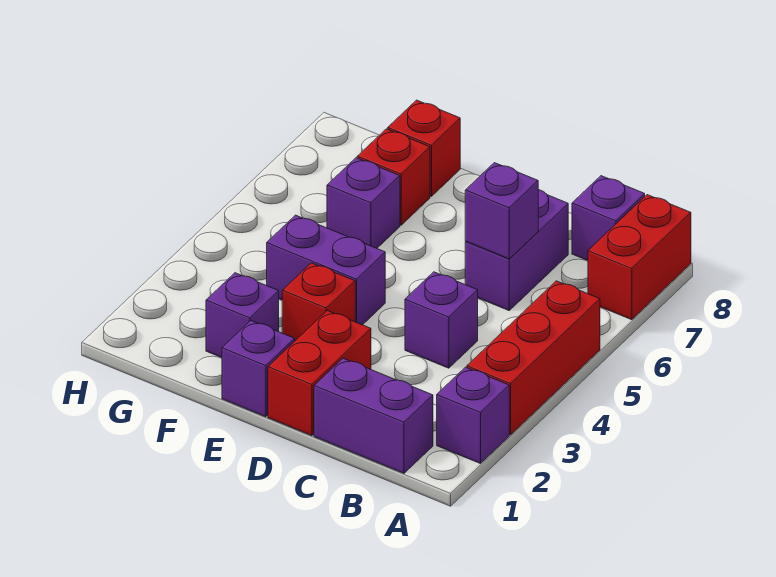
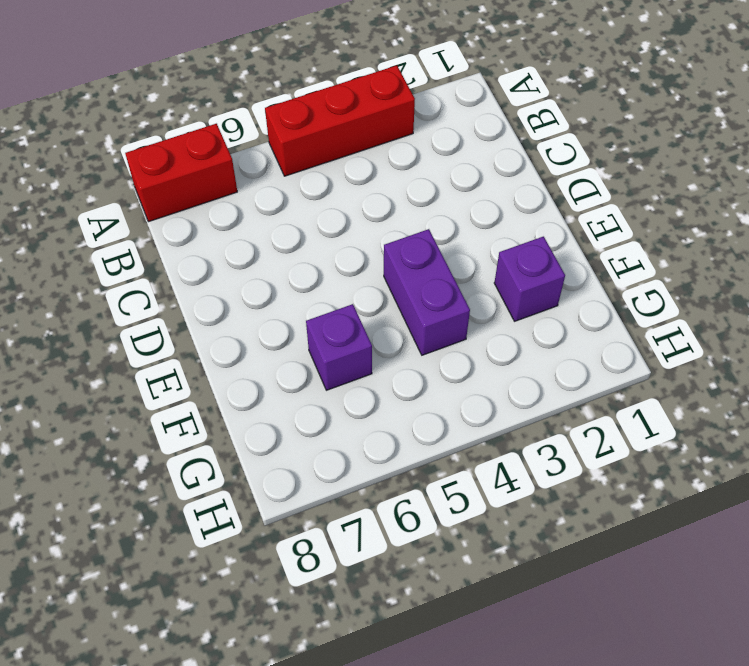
none -> purple 1x1 brick [437,367,509,464]
none -> purple 1x2 brick [314,358,433,473]
none -> purple 1x1 brick [572,176,645,260]

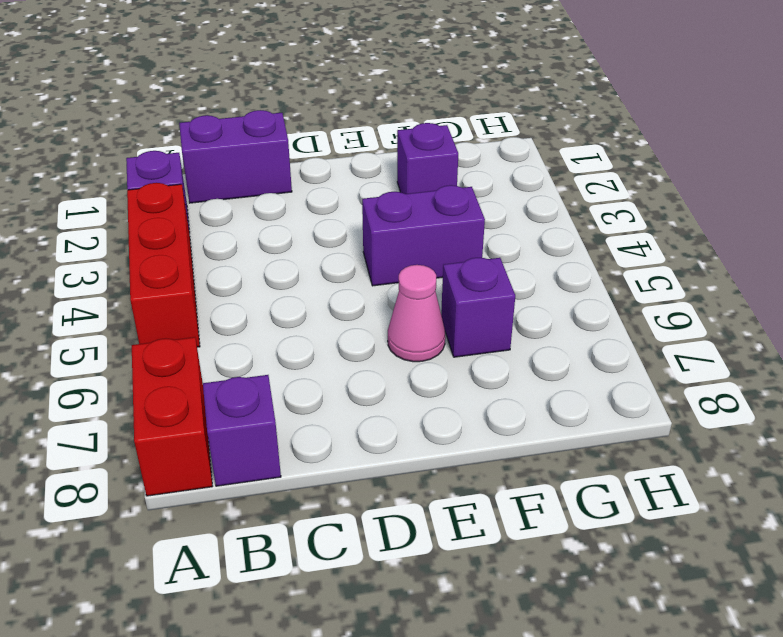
pink 1x1 cone [388,265,445,362] -> none
none -> purple 1x1 brick [405,272,478,368]
none -> purple 1x2 brick [465,190,568,310]
none -> red 1x2 brick [268,311,371,436]

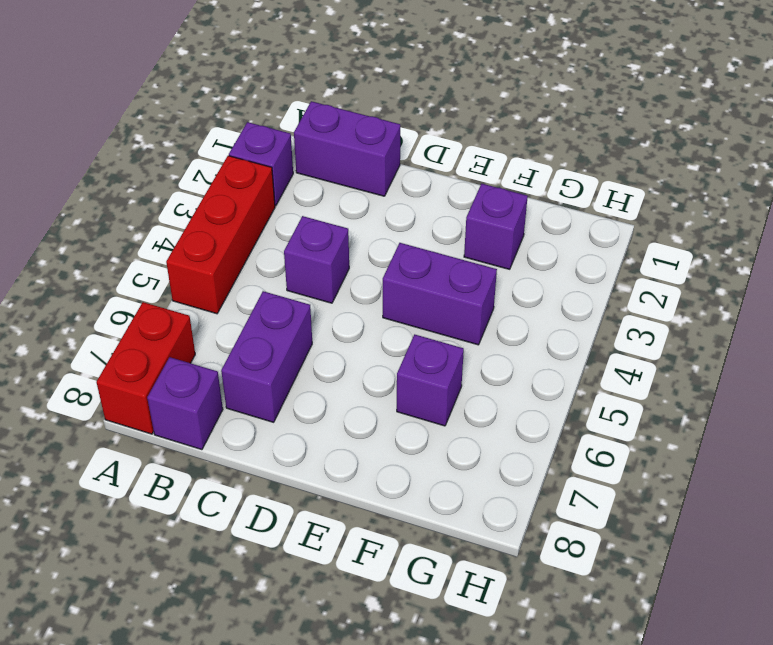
none -> red 1x2 brick [268,311,371,436]
none -> purple 1x1 brick [222,321,295,417]
none -> red 1x1 brick [282,263,355,341]

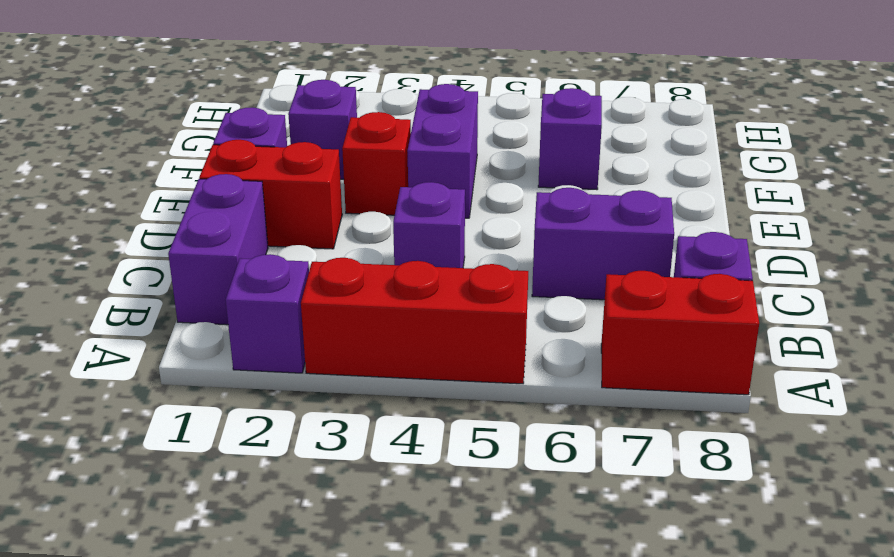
none -> red 1x1 brick [357,129,430,225]
none -> red 1x1 brick [388,100,460,196]
none -> purple 1x1 brick [465,163,538,259]

